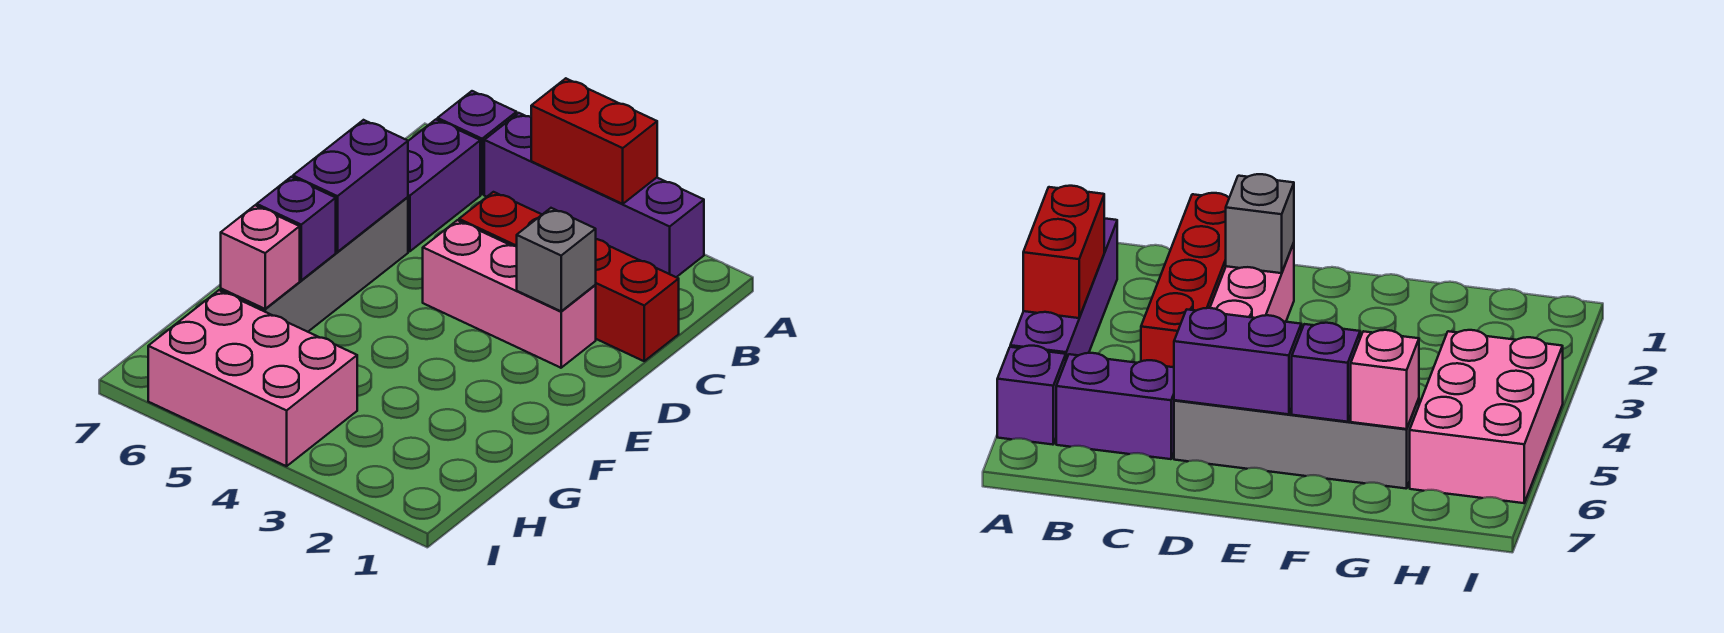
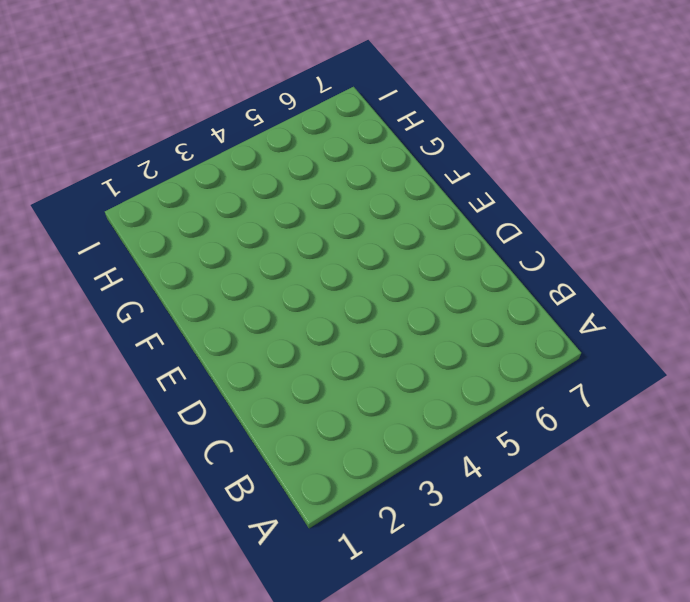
none -> purple 1x4 brick [484,113,704,277]
none -> purple 1x1 brick [438,91,517,194]
none -> purple 1x2 brick [408,120,480,251]

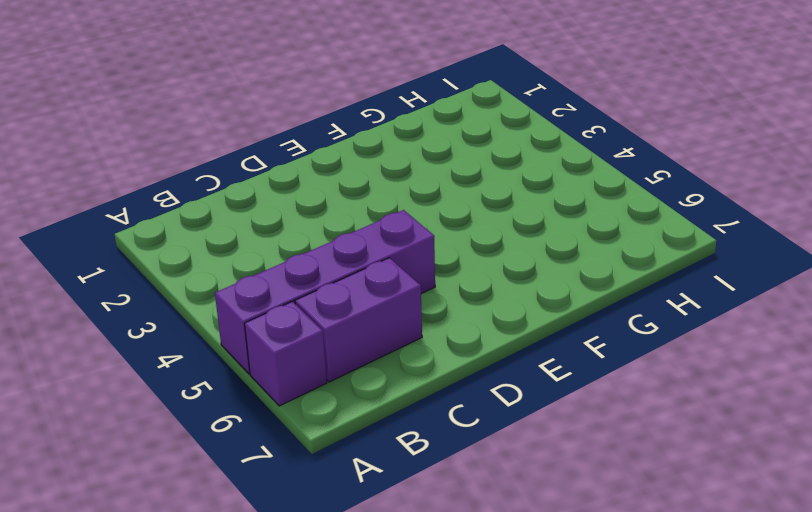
purple 1x4 brick [215,210,435,374] -> purple 1x4 brick turned to [484,113,704,277]
none -> red 1x4 brick [459,192,679,361]
none -> pink 1x3 brick [423,220,596,368]
none -> grey 1x4 brick [221,197,408,332]

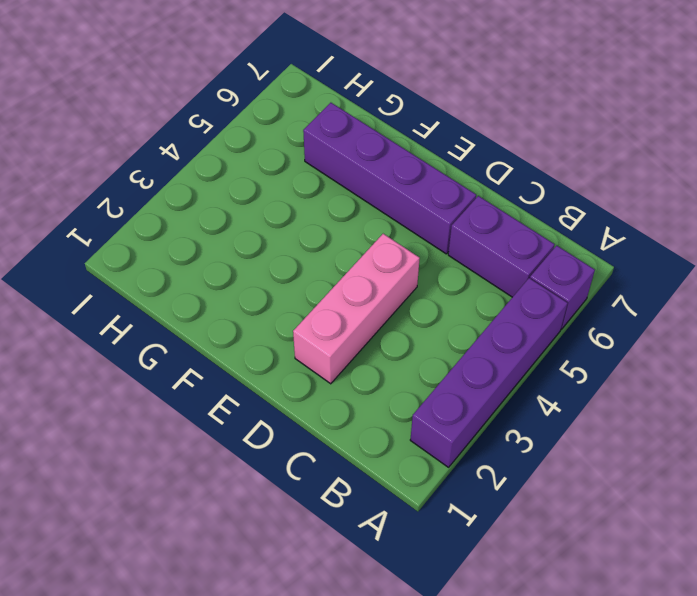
purple 1x4 brick [303,103,476,254] -> grey 1x4 brick [221,197,408,332]
none -> red 1x4 brick [459,192,679,361]
none -> pink 2x3 brick [148,290,357,466]
none -> red 1x2 brick [531,78,657,204]

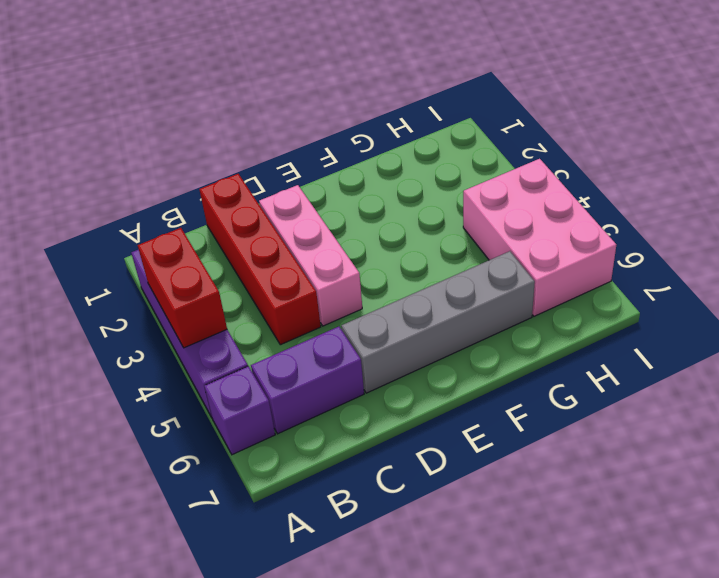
none -> grey 1x1 brick [517,208,596,311]
none -> purple 1x2 brick [293,120,408,252]
none -> purple 1x1 brick [257,177,336,280]

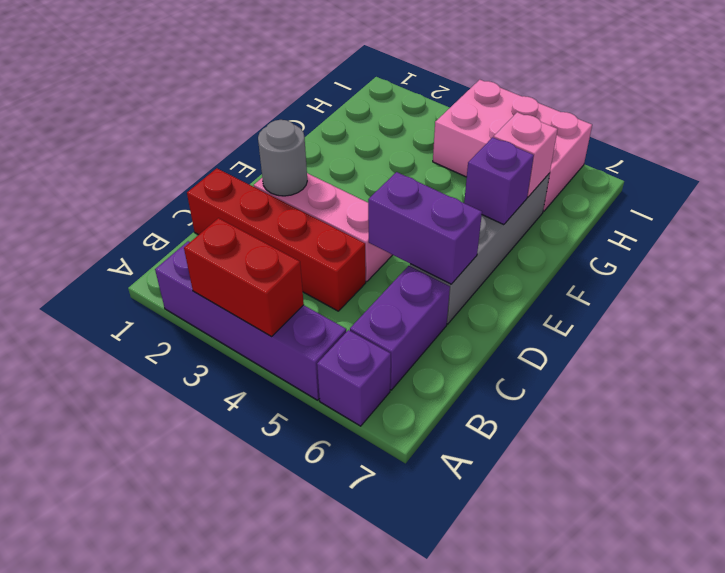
grey 1x1 round brick [258,120,307,196] -> grey 1x1 brick [517,208,596,311]
purple 1x2 brick [368,172,482,284] -> purple 1x2 brick turned to [293,120,408,252]

